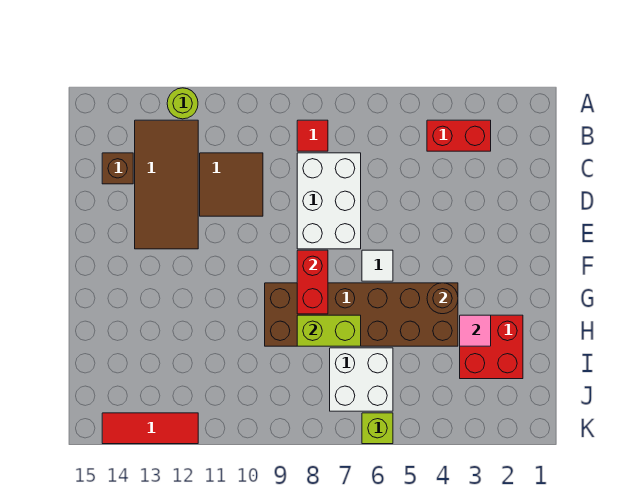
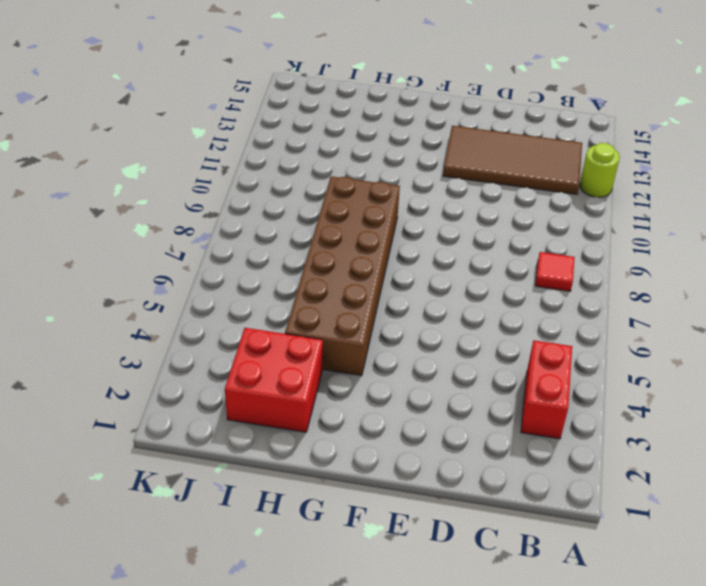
none -> white 2x3 brick [297,153,361,249]
none -> brown 2x2 tile [200,153,263,216]
none -> brown 1x1 brick [102,153,133,184]

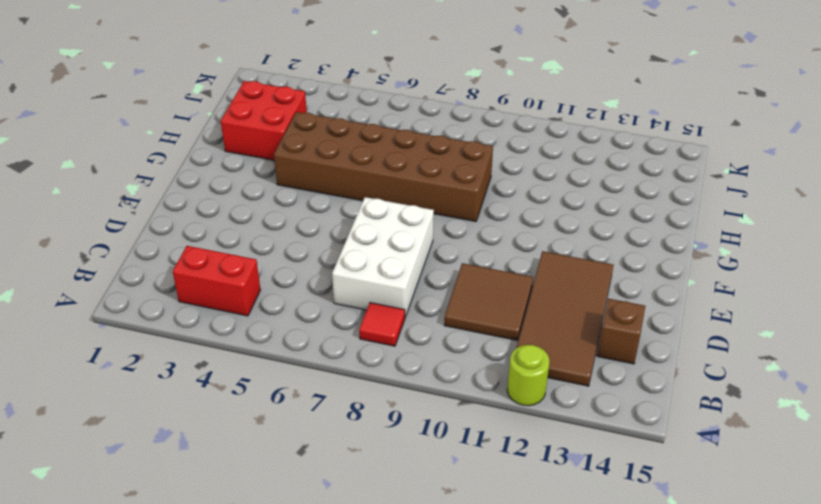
none -> white 1x1 tile [362,250,393,281]
none -> white 2x2 brick [330,348,393,411]
none -> lime 1x1 brick [362,413,393,444]

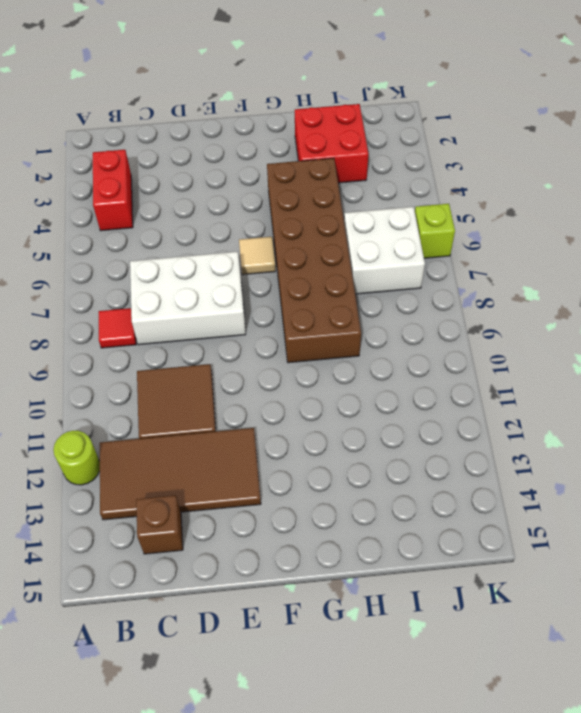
tan 1x1 tile [239,237,276,275] -> white 1x1 tile [362,250,393,281]
none -> red 1x3 tile [102,413,198,444]
none -> red 1x2 brick [297,250,328,314]
none -> brown 1x1 round brick [427,283,458,314]

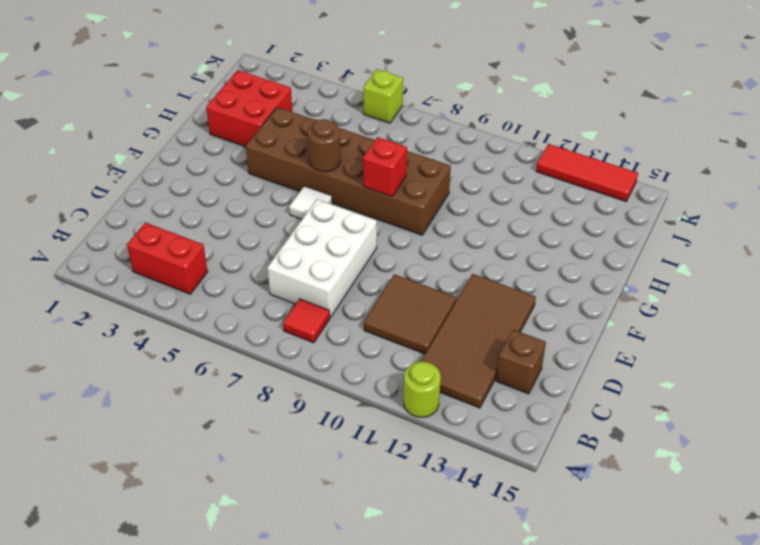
brown 1x1 round brick [308,119,341,172] -> brown 1x1 round brick moved to [427,283,458,314]
red 1x1 brick [363,137,407,196] -> red 1x2 brick [297,250,328,314]
none -> white 2x2 brick [330,348,393,411]
none -> pink 1x1 tile [460,315,491,346]
none -> lime 1x2 brick [297,315,361,346]

